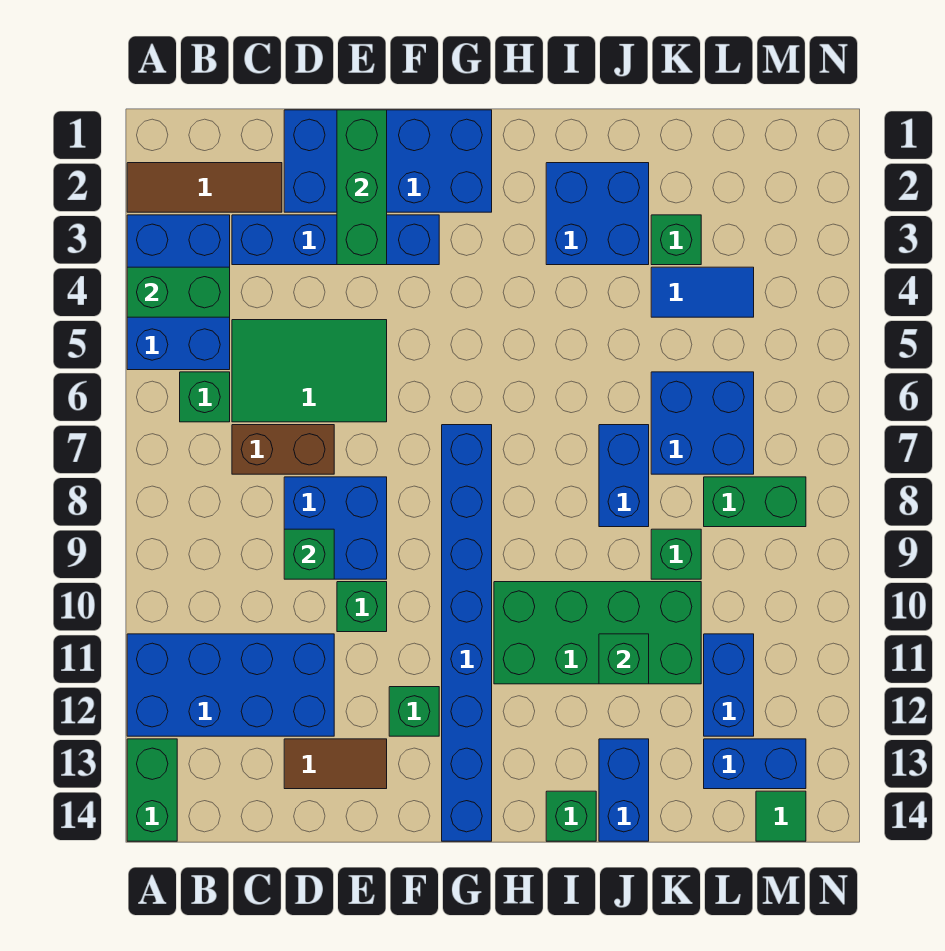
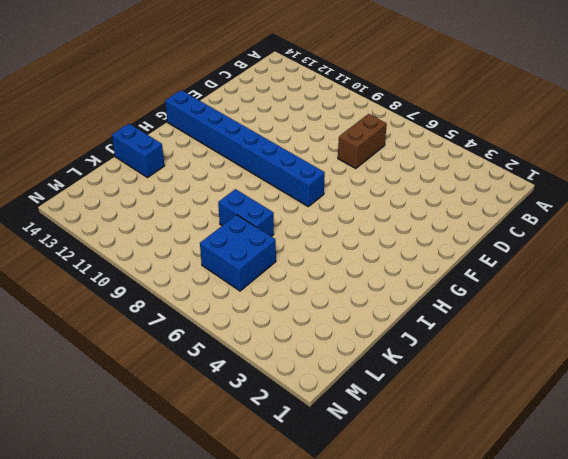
none -> brown 1x3 tile [127,163,282,212]
none -> blue 2x3 brick [127,215,230,370]
none -> blue 2x4 brick [127,634,334,736]
none -> green 1x2 brick [127,739,177,841]

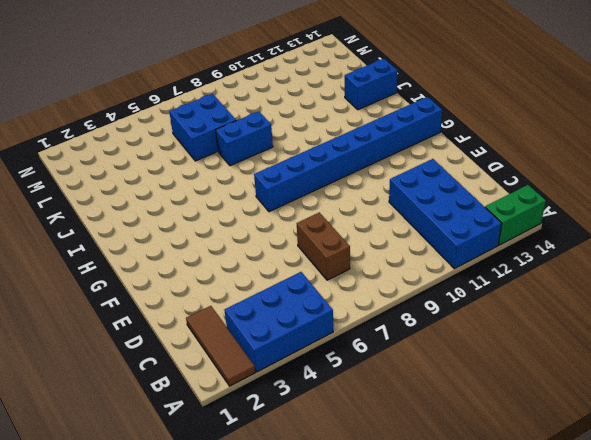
none -> green 1x1 brick [180,372,230,422]
none -> blue 1x4 brick [232,215,439,265]
none -> green 2x3 tile [232,320,387,422]
none -> blue 2x4 brick [284,110,492,212]

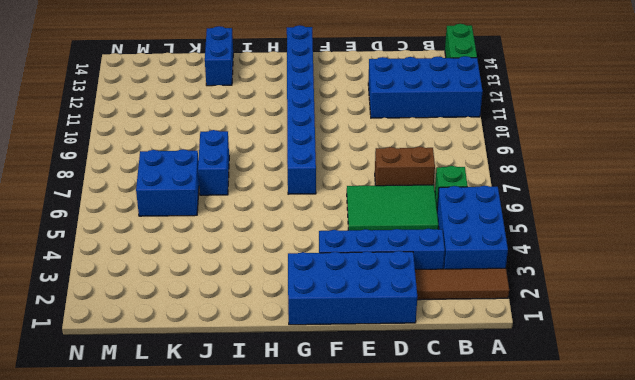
none -> blue 2x2 brick [284,477,387,579]
none -> brown 1x2 tile [284,739,387,789]
none -> green 1x1 brick [337,582,387,632]
none -> green 1x1 brick [389,687,439,736]

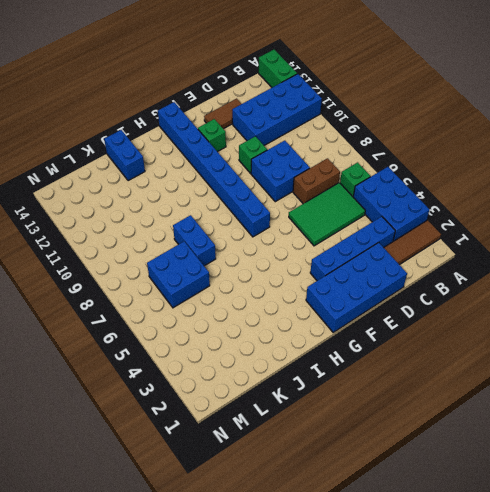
none -> green 2x4 brick [494,582,701,684]
none -> blue 2x2 brick [546,163,649,265]
none -> green 1x1 brick [546,791,596,841]
none -> green 1x1 brick [651,215,701,265]

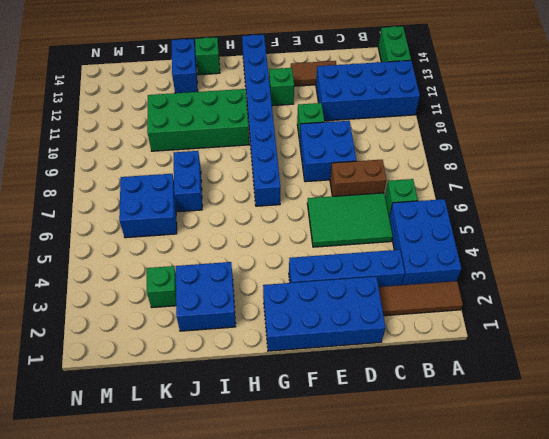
none -> blue 1x2 tile [651,267,754,317]
none -> green 1x1 brick [651,529,701,579]
none -> green 1x2 brick [704,477,806,527]
none -> blue 1x2 brick [704,634,754,736]

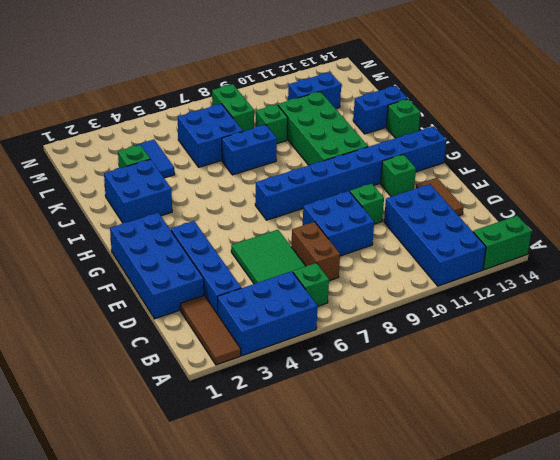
none -> blue 1x2 brick [704,739,806,789]
none -> green 1x1 tile [756,791,806,841]
none -> green 1x2 brick [127,267,230,317]
none -> green 1x1 brick [284,529,334,579]

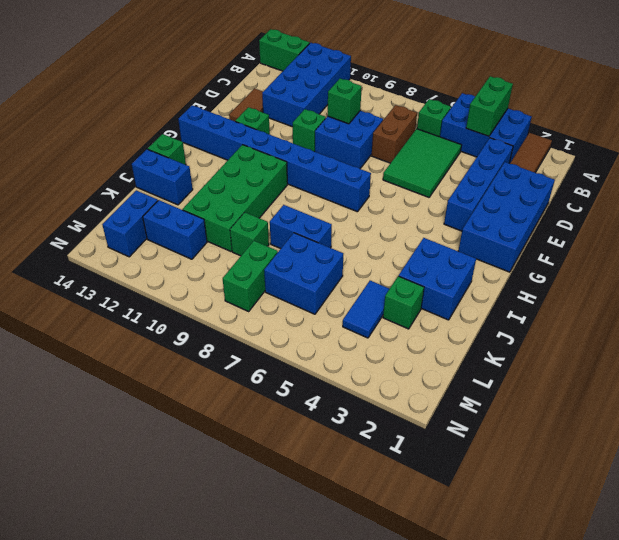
none -> green 1x1 tile [756,791,806,841]
none -> green 1x3 brick [337,110,387,265]
none -> green 1x1 brick [599,634,649,684]

